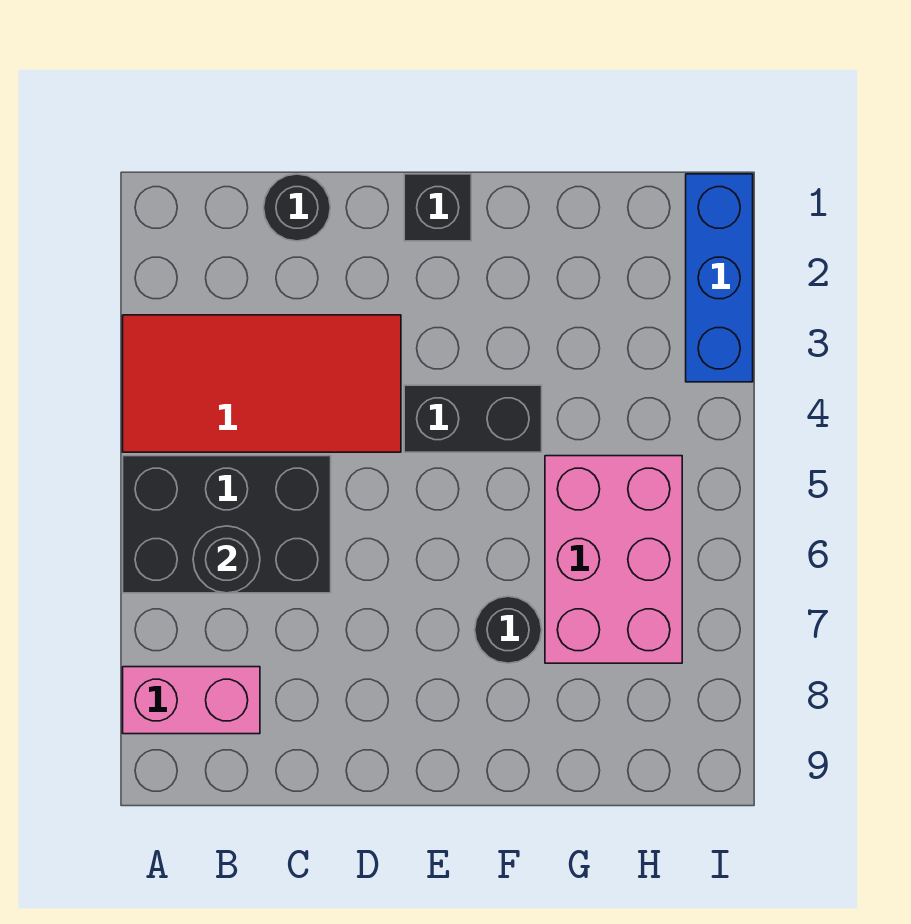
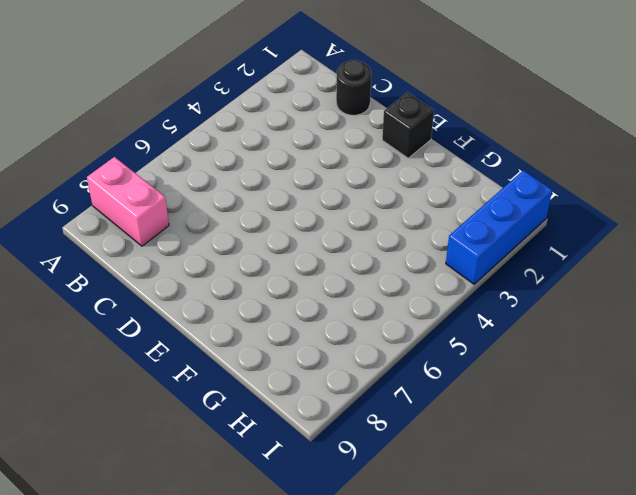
none -> red 2x4 tile [123,315,401,452]
none -> black 2x3 brick [123,456,331,593]

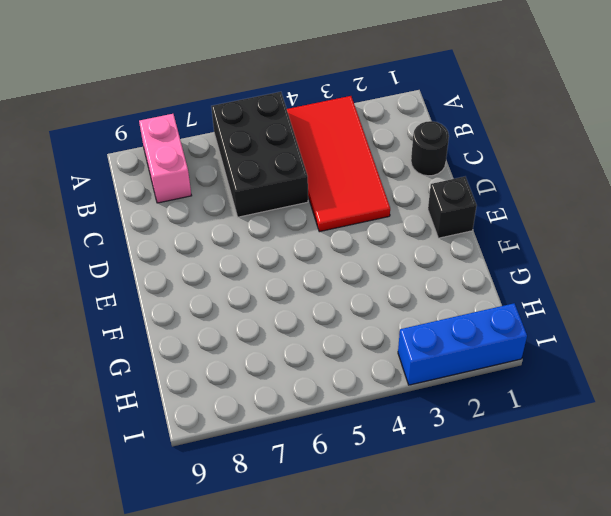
none -> black 1x2 brick [404,385,542,452]
none -> black 1x1 round brick [475,596,542,663]

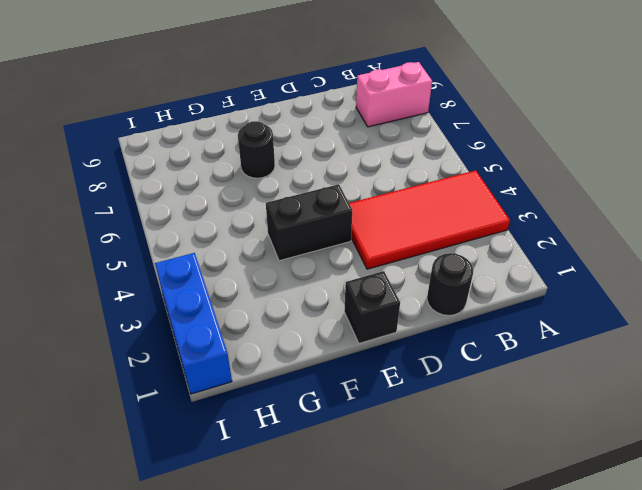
none -> black 2x3 brick [123,456,331,593]
none -> pink 2x3 brick [545,456,682,663]

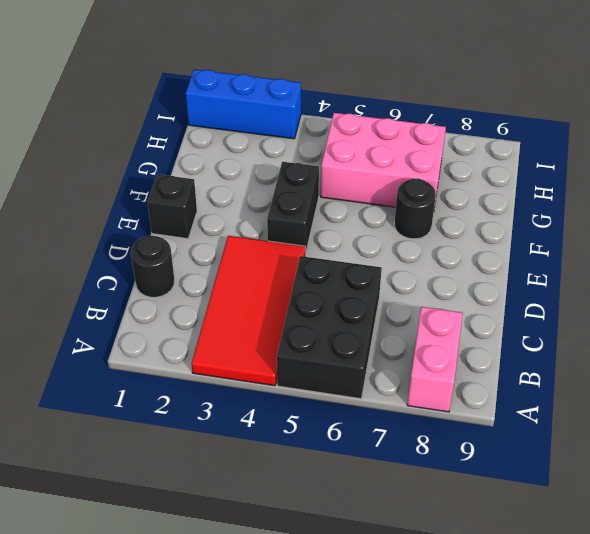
none -> black 1x1 round brick [193,526,260,593]

